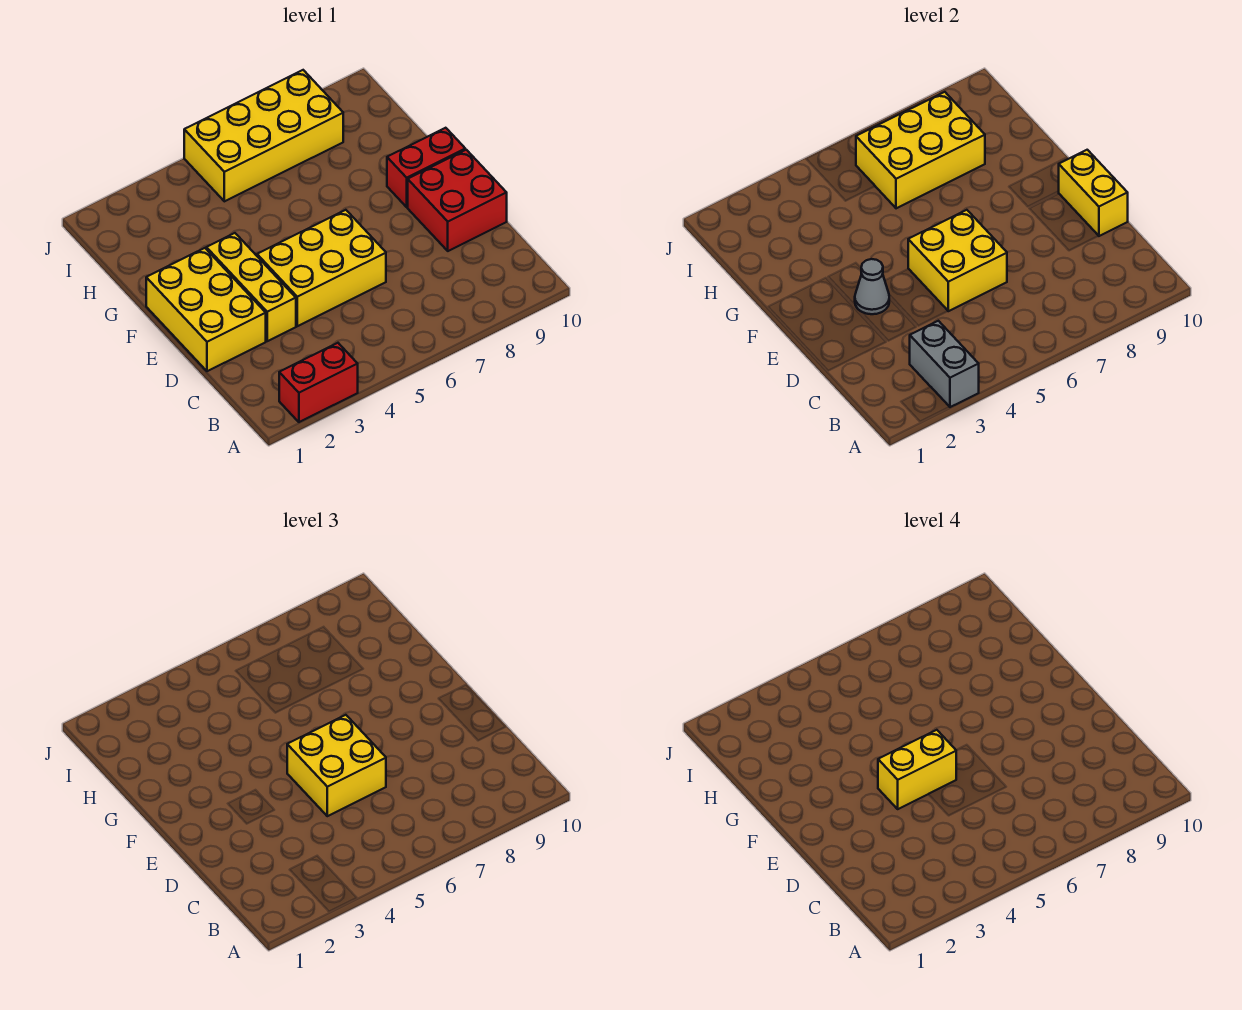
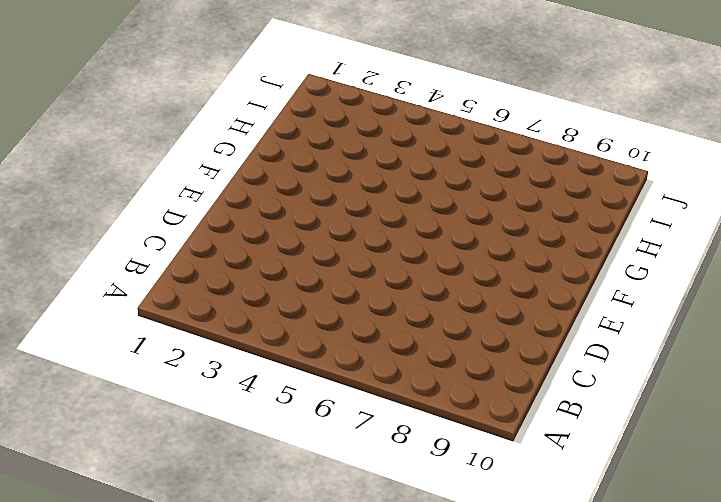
none -> red 1x2 brick [279,343,358,422]
none -> yellow 2x3 brick [146,248,266,371]
none -> yellow 1x3 brick [206,233,296,341]

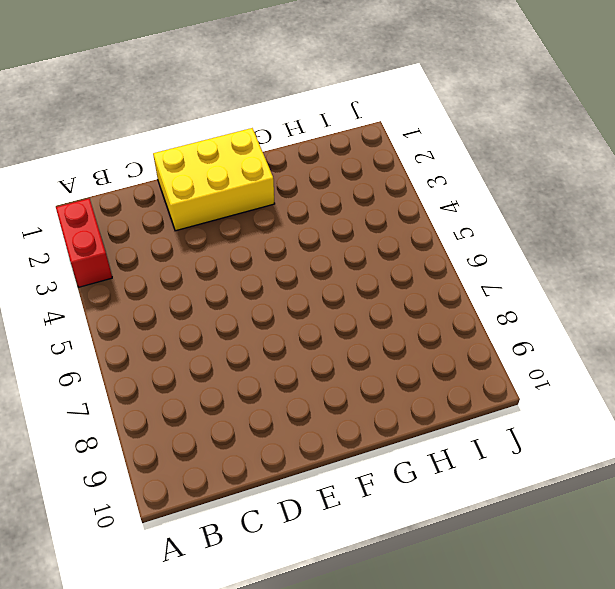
none -> yellow 1x3 brick [206,233,296,341]
none -> yellow 2x3 brick [257,210,386,326]
none -> red 2x2 brick [408,150,507,251]

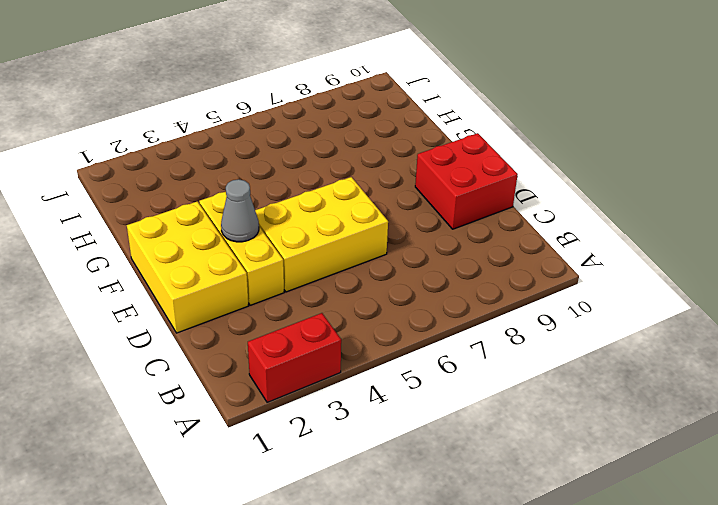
none -> red 1x2 brick [387,128,465,207]
none -> yellow 2x4 brick [184,70,343,201]
none -> grey 1x2 brick [910,321,979,407]

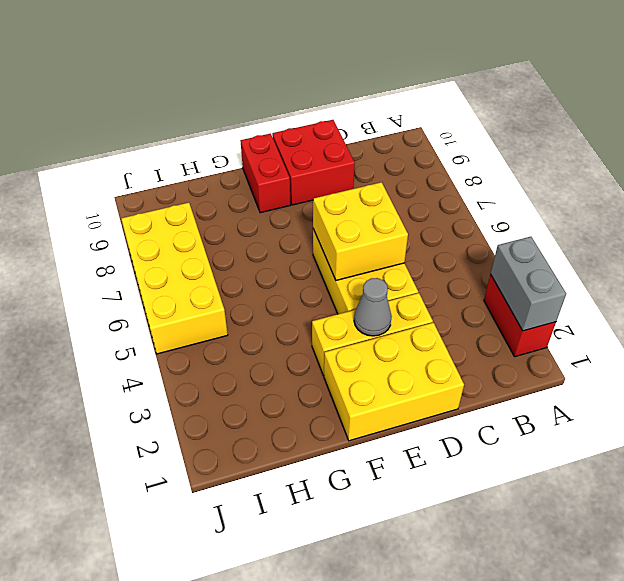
grey 1x2 brick [491,237,566,331] -> grey 1x2 brick turned to [910,321,979,407]
none -> yellow 1x2 brick [1059,150,1128,236]
none -> yellow 2x3 brick [856,92,985,208]
none -> yellow 2x2 brick [287,715,386,816]

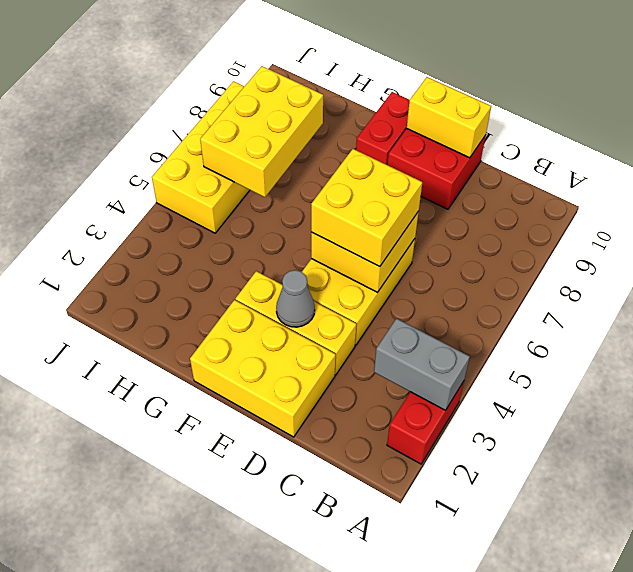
none -> yellow 1x2 brick [878,730,956,809]

